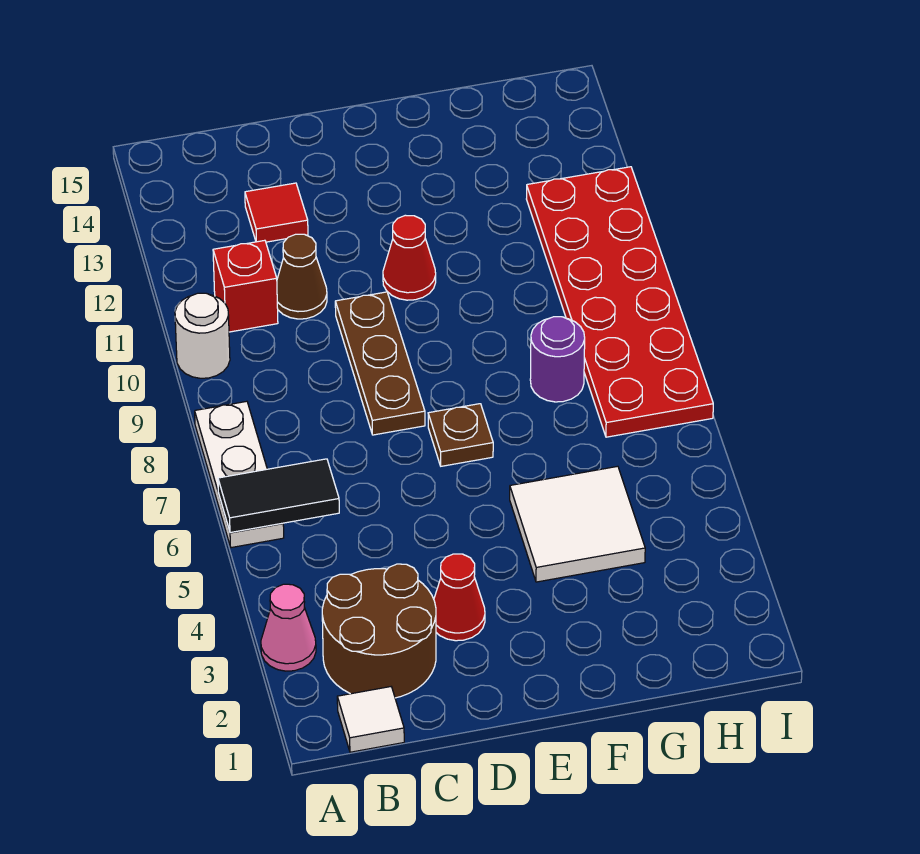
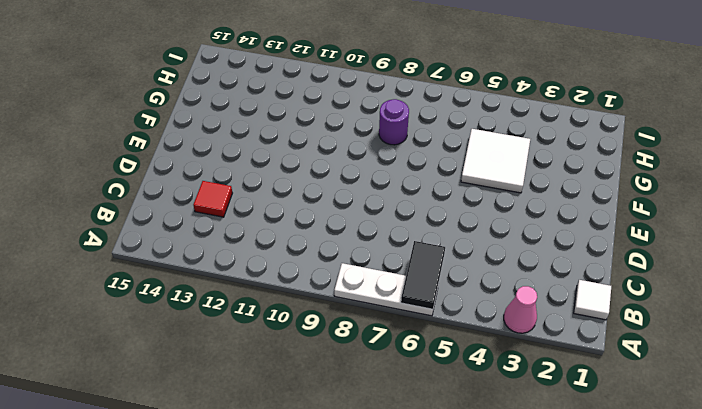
none -> white 1x1 round brick [175,293,230,378]
none -> brown 2x2 round brick [322,564,436,698]
none -> red 1x1 brick [213,240,278,332]

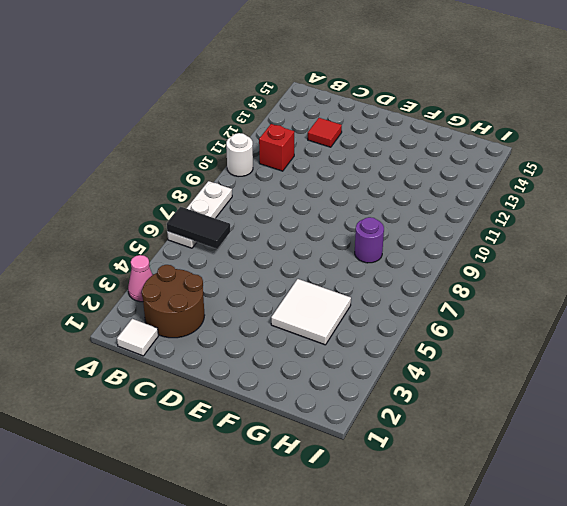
none -> brown 1x1 cone [277,234,327,319]
none -> red 1x1 cone [434,554,485,641]
none -> brown 1x3 plate [335,292,425,435]

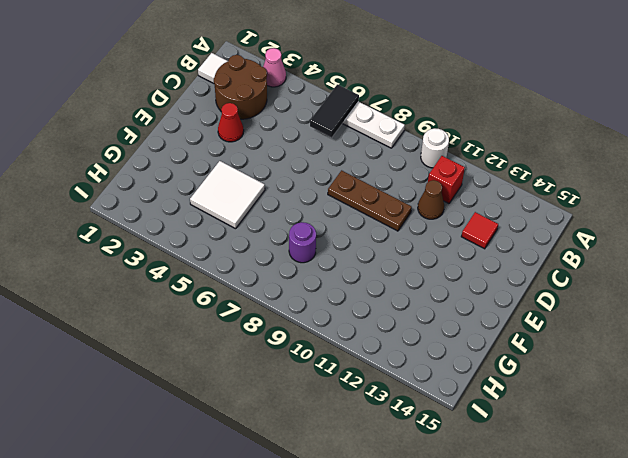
none -> brown 1x1 plate [428,404,493,466]
none -> red 1x1 cone [383,215,436,300]
none -> red 2x6 plate [527,167,713,437]

